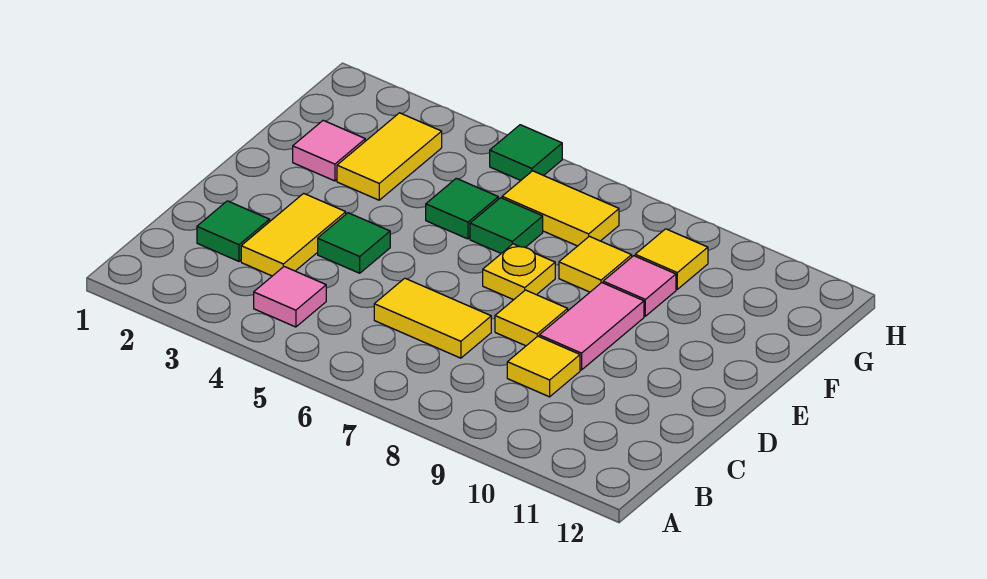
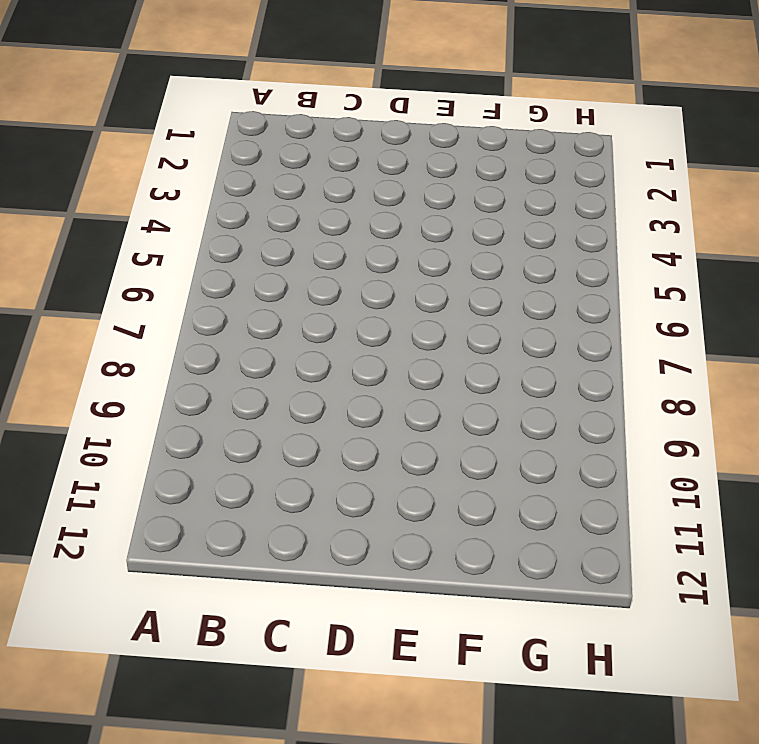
none -> pink 1x1 tile [254,267,326,327]
none -> green 1x1 tile [197,201,270,261]
none -> yellow 1x2 tile [241,193,346,276]

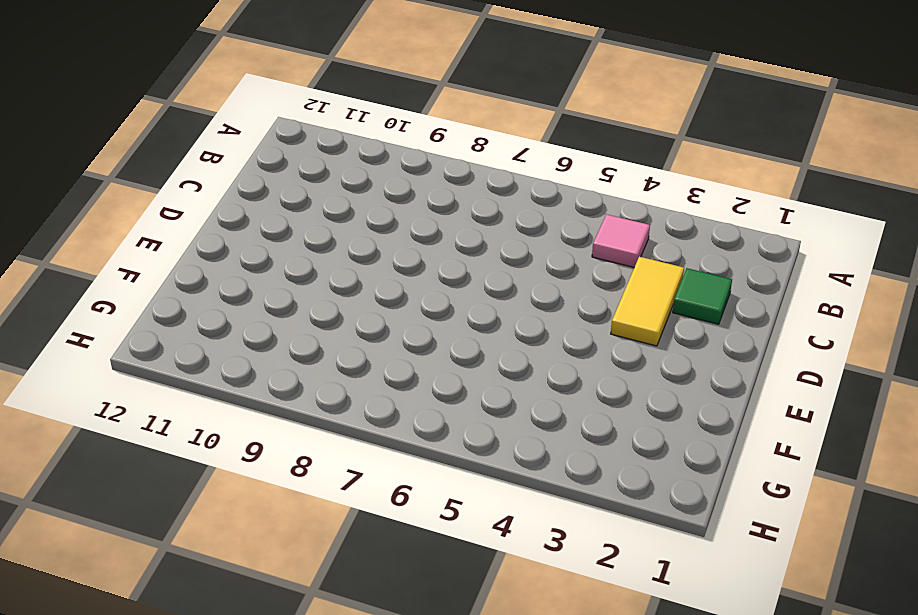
none -> yellow 1x2 tile [374,278,491,358]
none -> yellow 1x1 tile [507,336,580,397]
none -> green 1x1 tile [318,213,390,273]

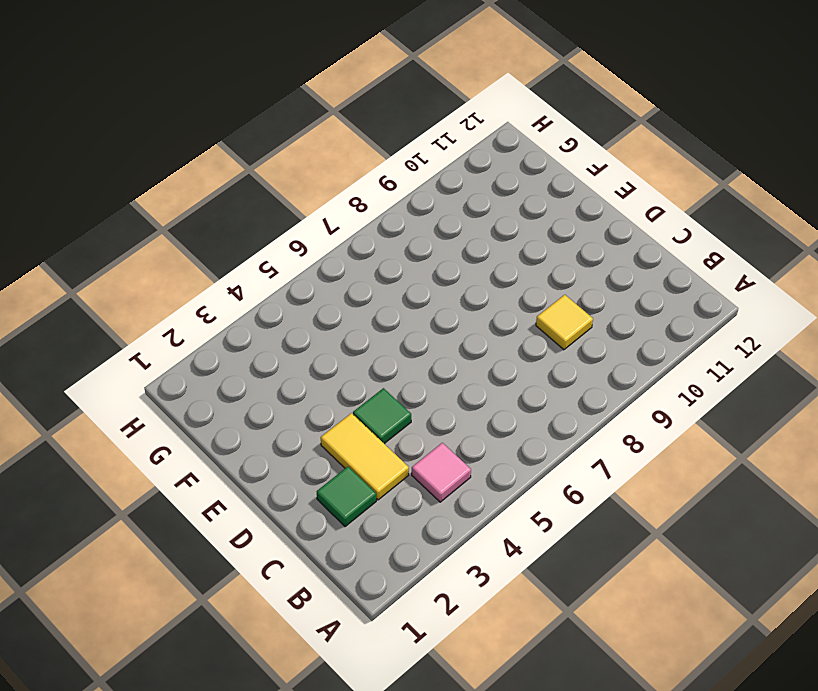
none -> yellow 1x2 tile [374,278,491,358]
none -> yellow 1x1 tile [495,290,568,346]
none -> pink 1x2 tile [539,283,644,370]

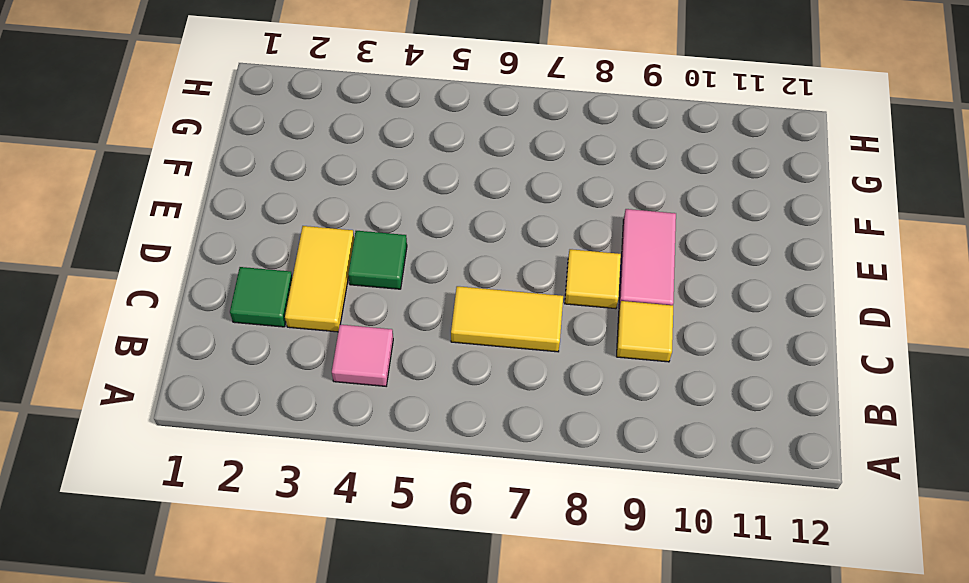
none -> yellow 1x1 plate [483,244,555,300]
none -> pink 1x1 tile [293,120,365,181]
none -> yellow 1x2 tile [337,113,442,200]

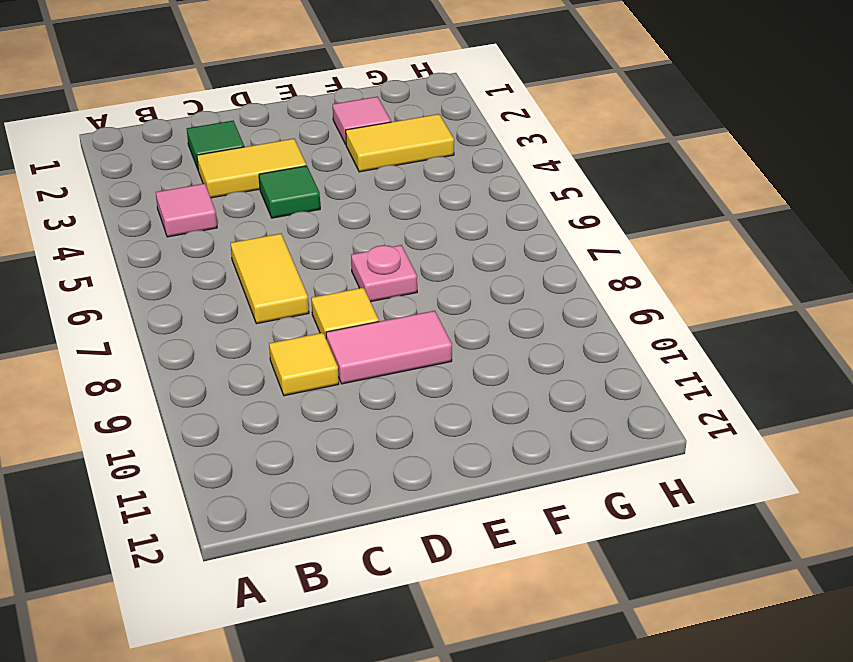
pink 1x1 plate [351,245,417,302] -> yellow 1x1 plate [483,244,555,300]
none -> green 1x1 tile [426,178,498,239]
none -> green 1x1 tile [470,198,543,253]
none -> yellow 1x1 tile [559,236,632,292]

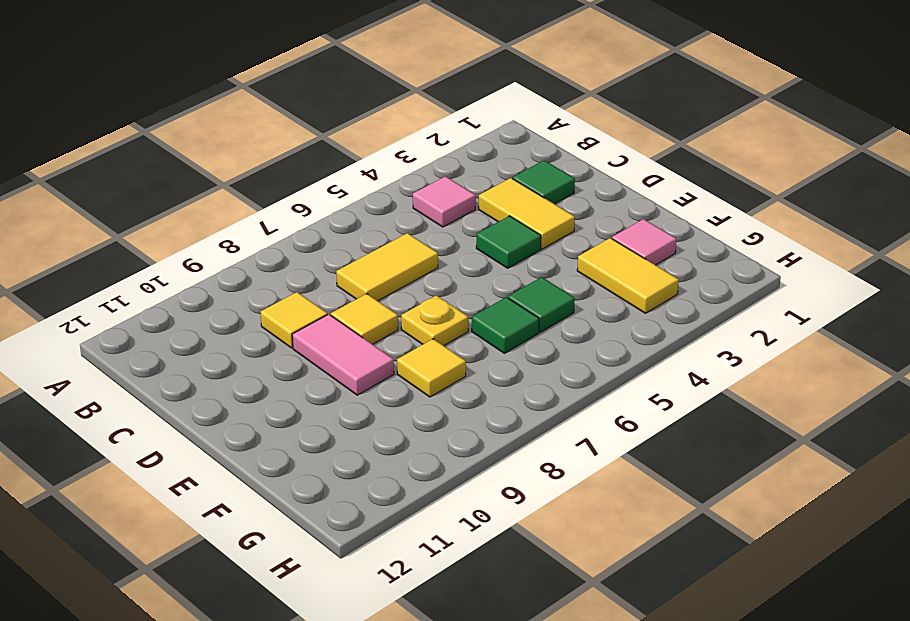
none -> pink 1x1 tile [603,256,676,316]
none -> yellow 1x2 tile [502,171,619,246]
none -> yellow 1x1 tile [635,229,708,289]

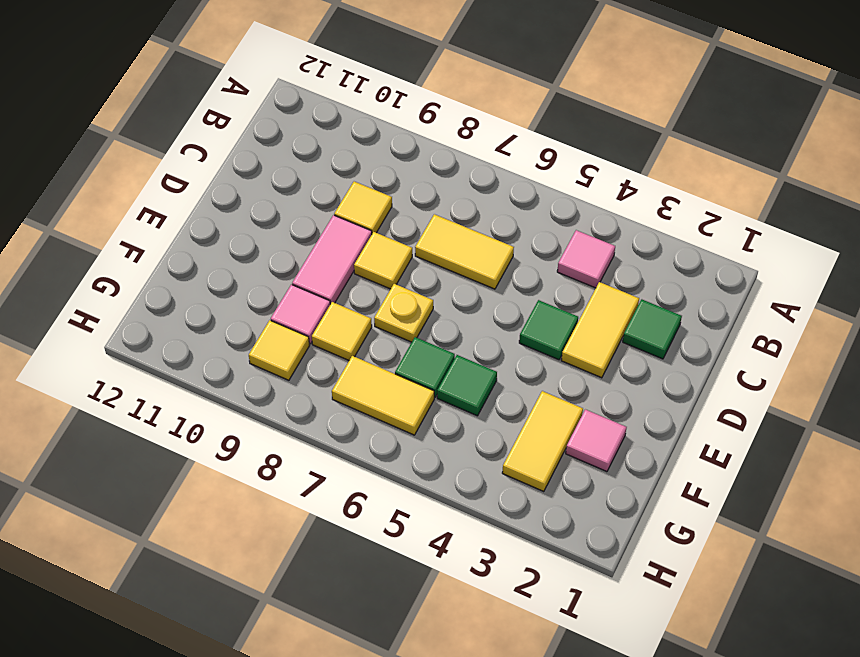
none -> green 1x1 tile [490,125,562,180]

